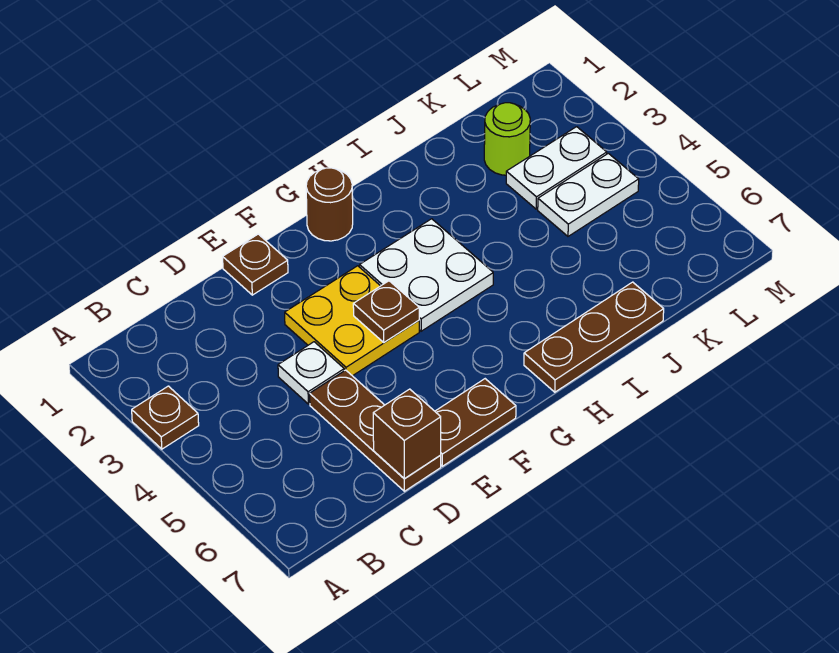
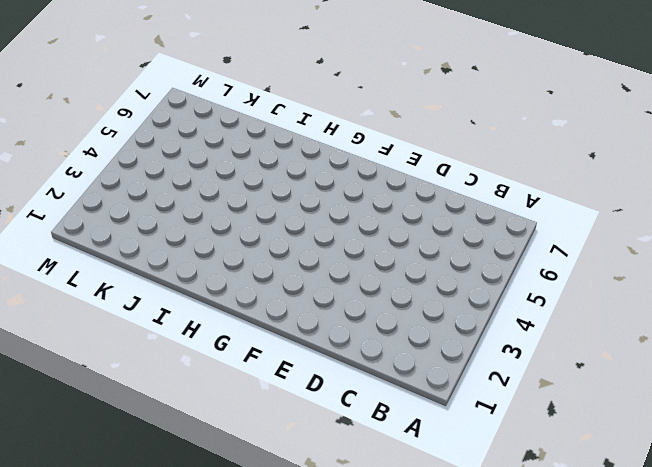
none -> brown 1x1 plate [132,386,199,449]
none -> white 1x1 plate [278,342,344,404]
none -> brown 1x3 plate [310,370,441,491]

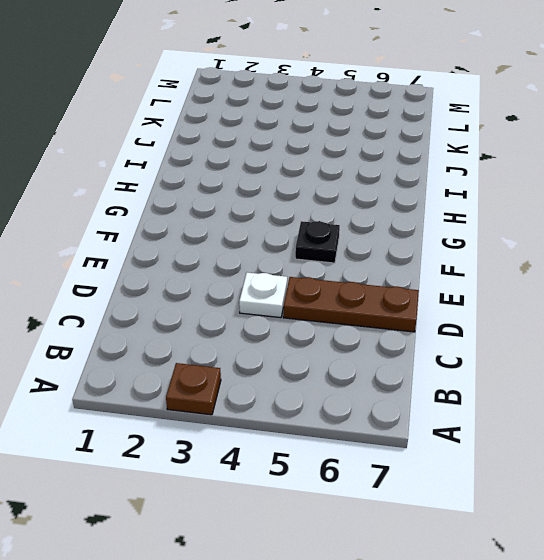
black 1x1 plate [295,221,340,263] -> none
none -> brown 1x1 plate [223,234,288,295]
none -> yellow 2x2 plate [285,266,419,376]
none -> brown 1x2 plate [435,379,516,466]

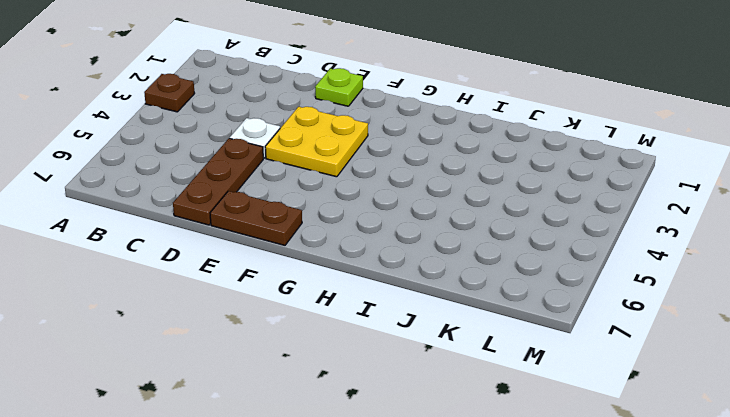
lime 1x1 plate [315,68,363,106] -> brown 1x1 plate [223,234,288,295]
none -> brown 1x1 round brick [306,168,353,241]
none -> white 2x2 plate [360,219,493,331]
none -> brown 1x3 plate [524,282,664,392]

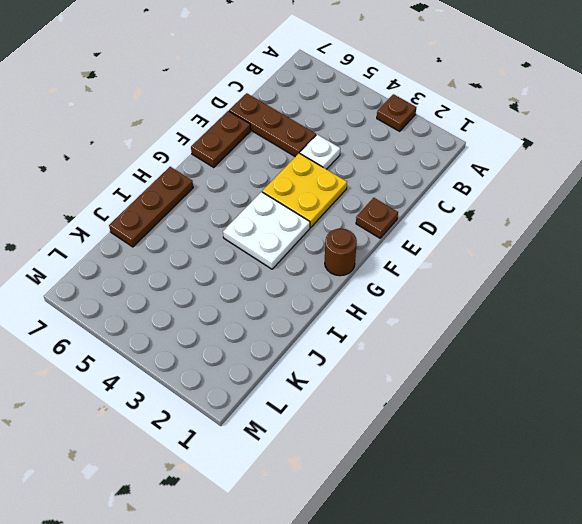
none -> lime 1x1 round brick [484,103,530,175]
none -> white 1x2 plate [506,127,607,209]
none -> white 1x2 plate [538,153,639,236]

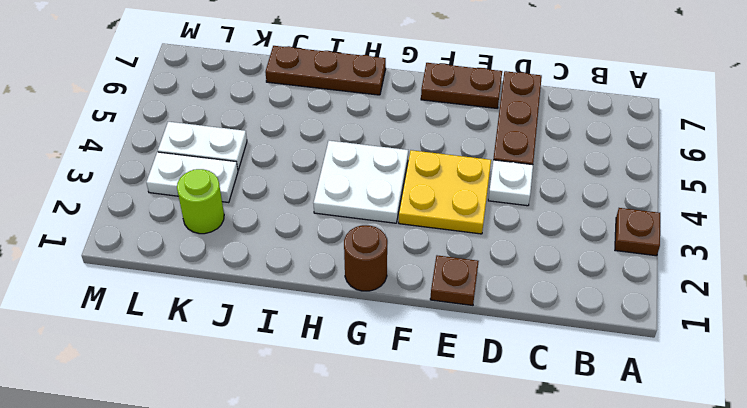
none -> brown 1x1 brick [373,389,441,479]
none -> brown 1x1 plate [353,281,419,342]

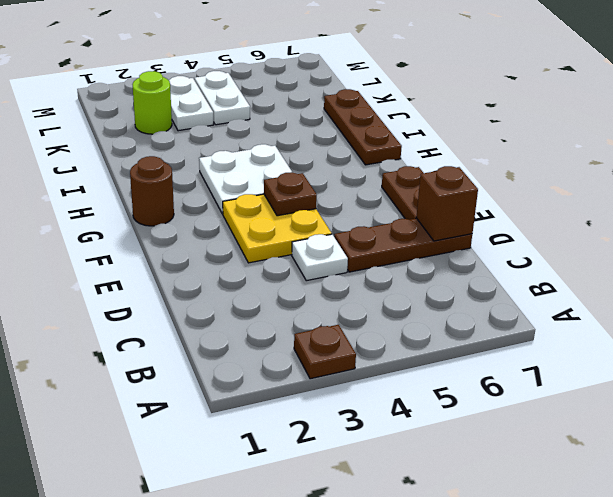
none -> brown 1x1 plate [223,234,288,295]

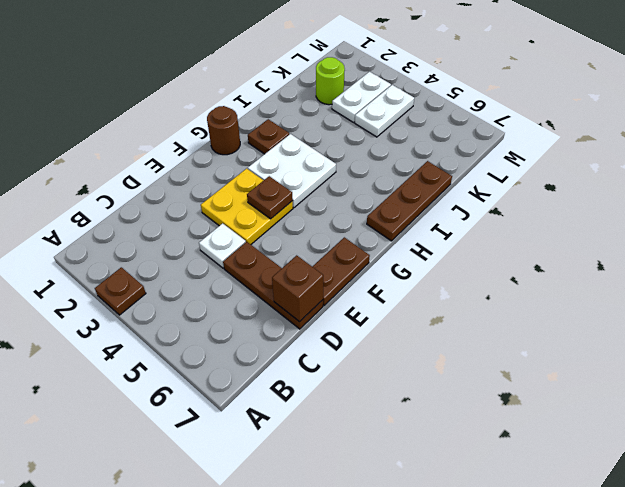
brown 1x1 plate [248,119,289,154] -> brown 1x1 plate moved to [223,234,288,295]

